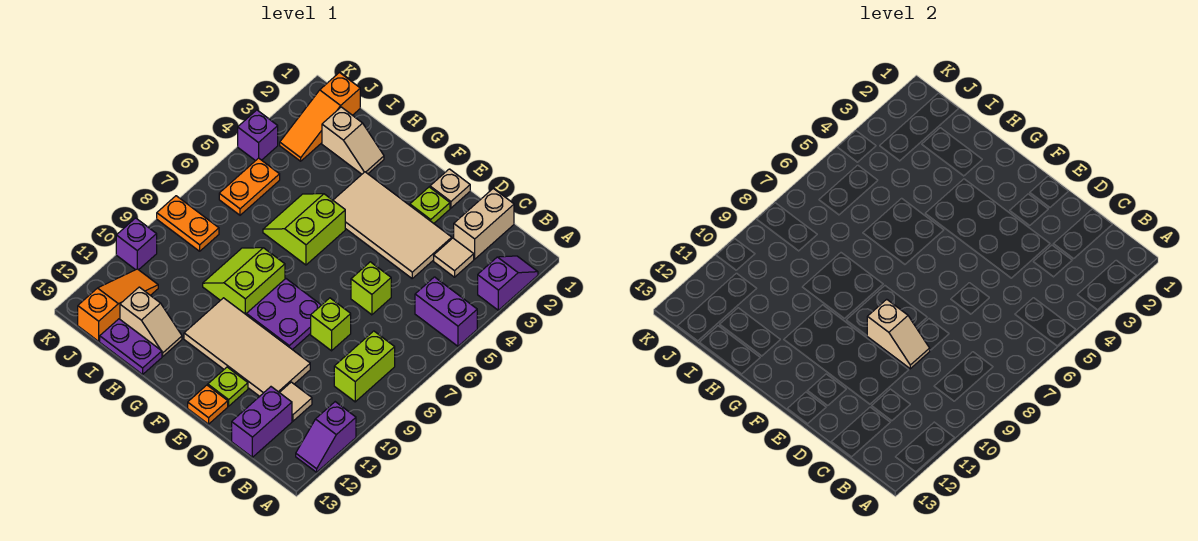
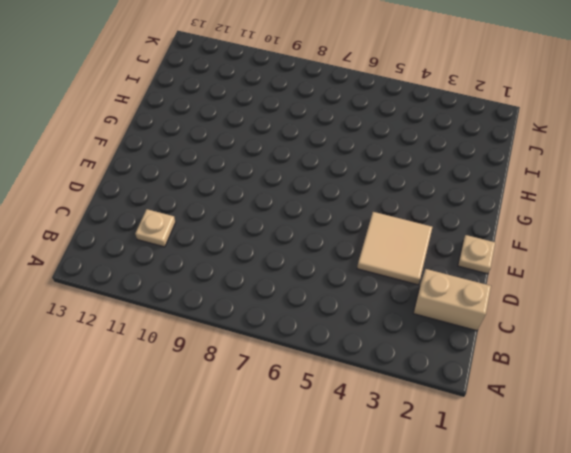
tan 1x1 plate [135,209,176,247] -> tan 1x1 tile [279,382,312,421]
tan 2x2 tile [357,212,432,285] -> tan 2x4 tile [333,172,452,278]
none -> purple 1x2 slope [478,256,538,310]
none -> purple 1x2 brick [415,277,477,346]
none -> purple 1x2 slope [296,402,356,472]

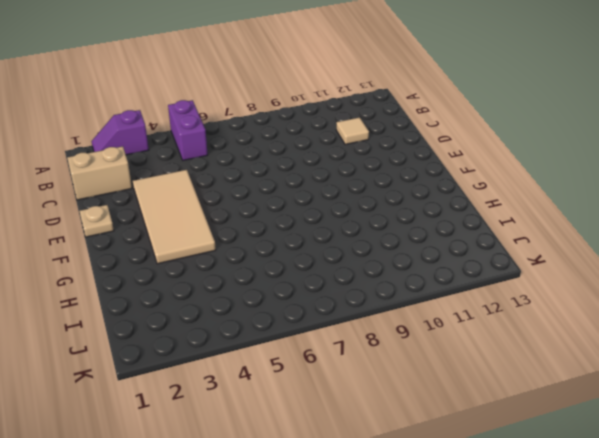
none -> purple 1x2 slope [296,402,356,472]
none -> lime 1x2 brick [334,331,395,402]
none -> tan 1x1 tile [434,238,474,277]

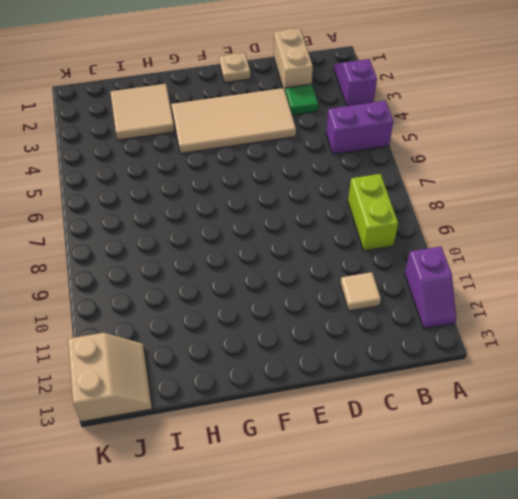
green 1x1 tile [285,84,318,115] -> tan 1x1 tile [434,238,474,277]
tan 2x2 tile [110,84,175,140] -> tan 1x2 slope [322,107,384,174]
tan 2x2 slope [68,333,152,422] -> orange 1x3 slope [78,269,158,341]
none -> purple 1x2 brick [232,387,292,457]
none -> lime 1x1 brick [351,262,391,315]
none -> lime 1x1 brick [311,298,351,351]

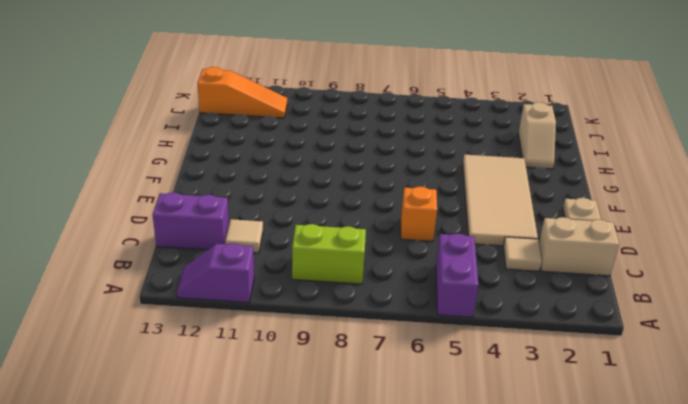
orange 1x1 brick [401,187,437,241] -> lime 1x1 brick [351,262,391,315]
none -> purple 1x2 slope [478,256,538,310]
none -> lime 1x1 brick [311,298,351,351]
none -> tan 2x4 tile [184,298,310,396]

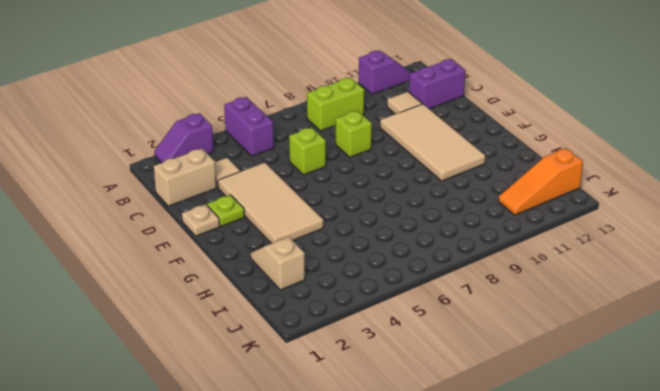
none -> purple 2x2 plate [246,279,321,350]
none -> lime 1x1 plate [208,367,248,406]
none -> orange 1x1 plate [188,385,228,424]

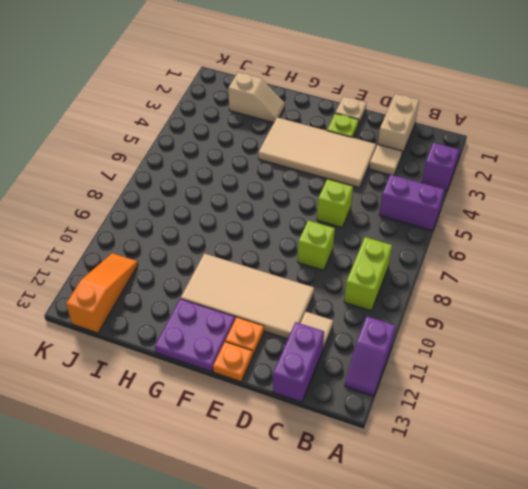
orange 1x1 plate [225,317,264,355] -> lime 1x1 plate [208,367,248,406]
purple 2x2 plate [155,299,235,372] -> purple 2x2 plate moved to [246,279,321,350]
none -> lime 2x2 slope [263,194,345,265]
none -> lime 2x2 slope [203,248,285,314]
none -> tan 1x2 slope [120,287,182,356]

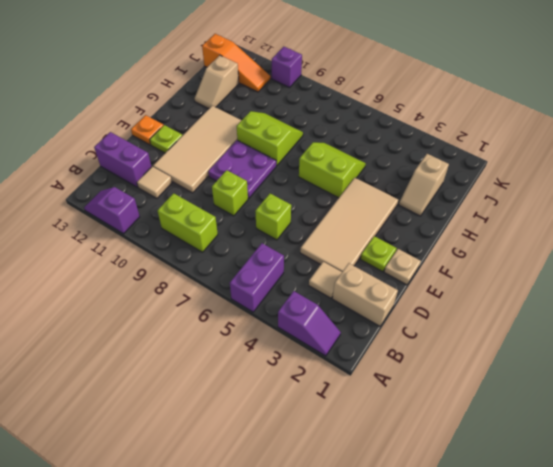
none -> purple 1x2 plate [100,319,162,374]
none -> orange 1x3 slope [280,73,360,161]
none -> orange 1x2 plate [219,158,280,215]

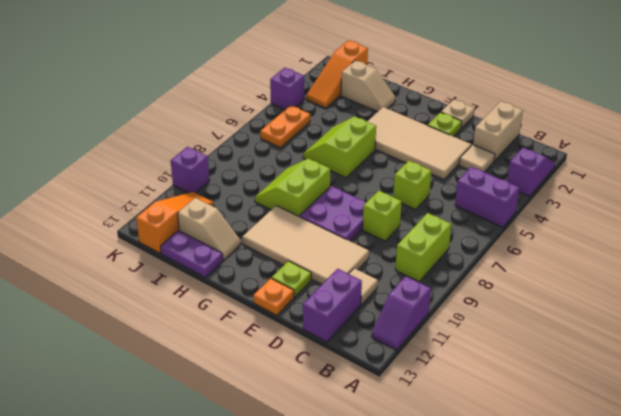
none -> orange 1x2 plate [157,196,219,251]
none -> tan 1x2 slope [867,299,930,369]

